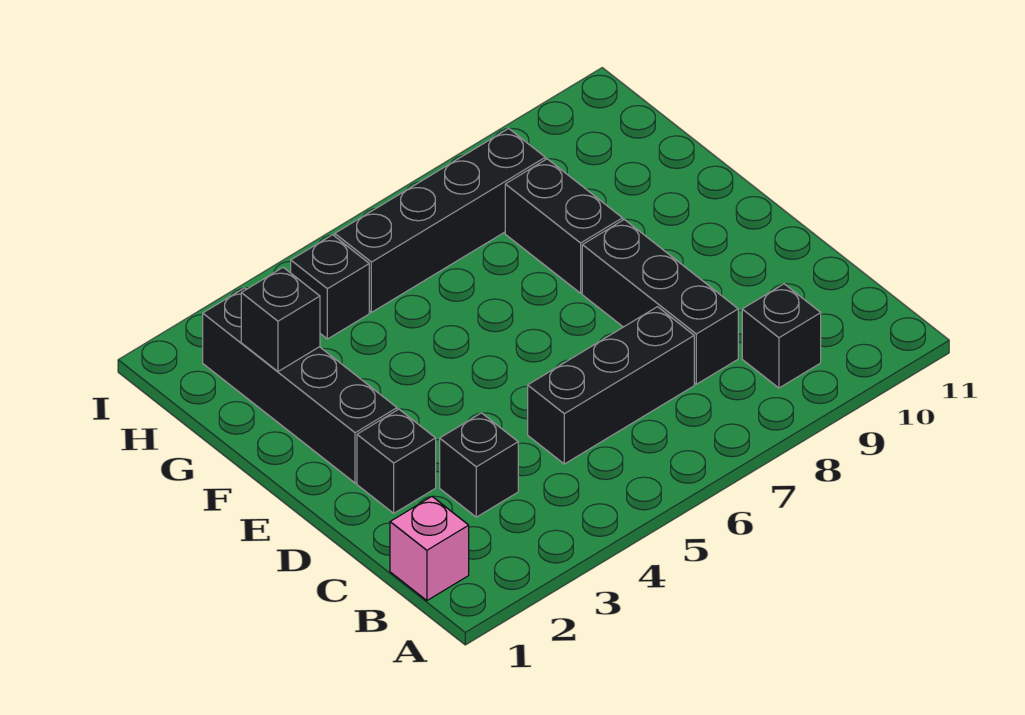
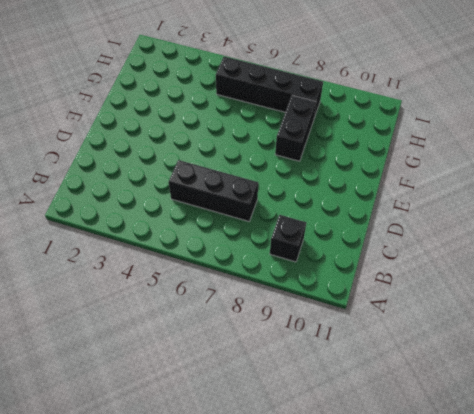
none -> pink 1x1 brick [390,497,469,601]
none -> black 1x1 brick [440,413,518,517]

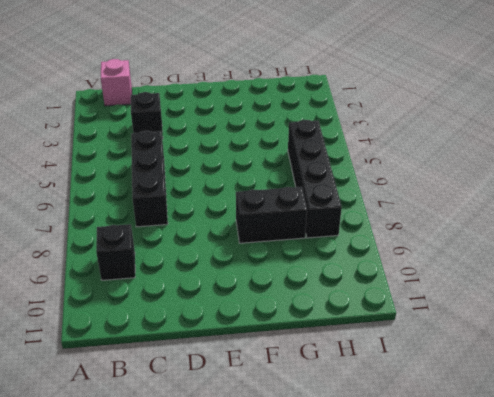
none -> black 1x3 brick [582,219,738,384]
none -> black 1x1 brick [357,409,436,513]

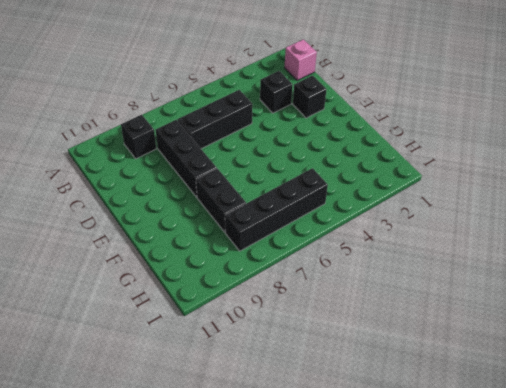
none -> black 1x4 brick [203,288,397,483]
none -> black 1x1 brick [291,235,369,339]

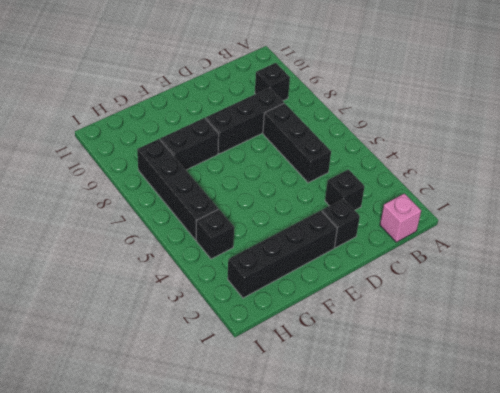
none -> black 1x1 brick [241,267,320,371]

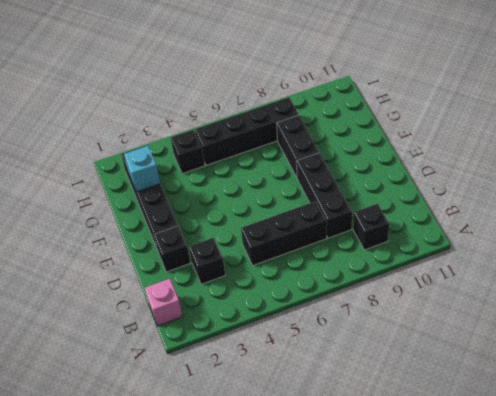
cyan 1x1 brick [124,146,161,192] -> black 1x1 brick [241,267,320,371]

